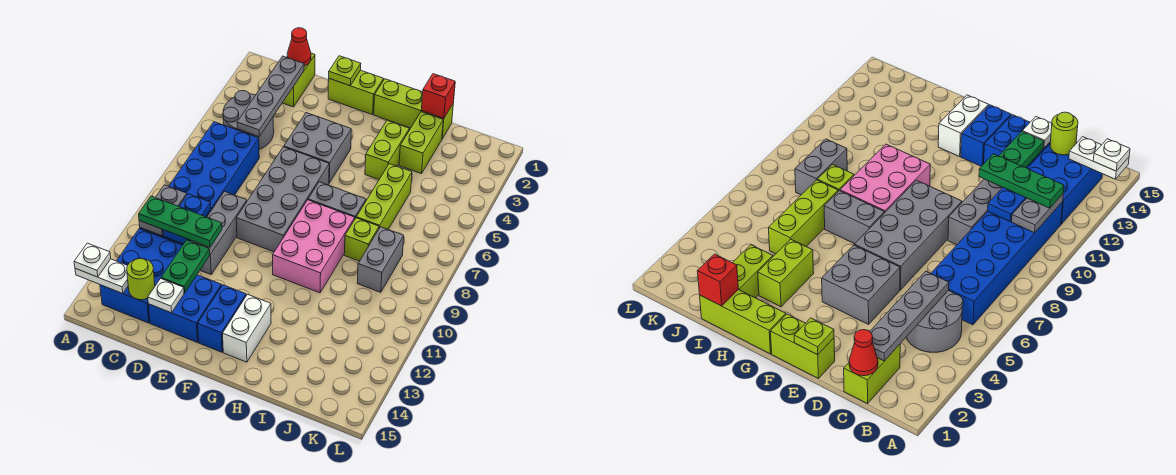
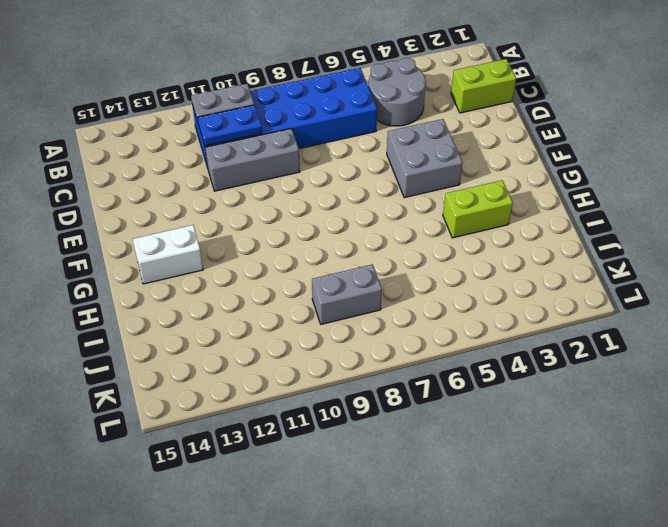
none -> blue 2x3 brick [100,229,183,323]
none -> blue 2x2 brick [148,275,222,343]
none -> lime 1x2 brick [328,70,384,115]
none -> grey 2x4 brick [236,147,329,252]

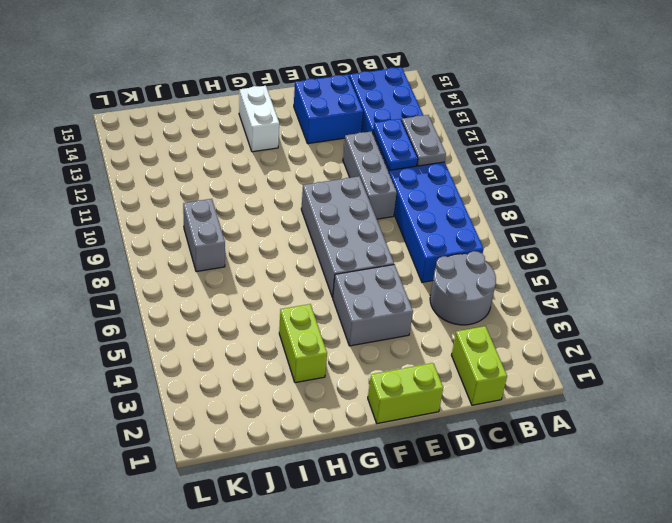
none -> blue 1x2 brick [198,285,246,352]
none -> lime 1x3 brick [374,79,453,139]
none -> grey 1x2 brick [308,182,366,218]
none -> pink 2x3 brick [273,200,355,293]

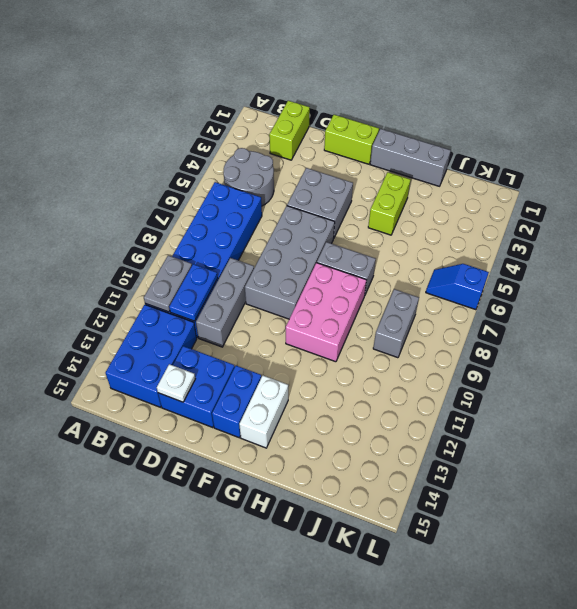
grey 1x3 brick [370,129,451,186] -> lime 1x3 brick [374,79,453,139]
blue 1x2 slope [426,264,489,310] -> none
none -> lime 1x2 brick [399,112,443,174]
none -> lime 1x3 brick [356,164,412,229]
none -> lime 1x1 brick [344,218,379,261]
none -> white 1x2 plate [75,259,128,293]

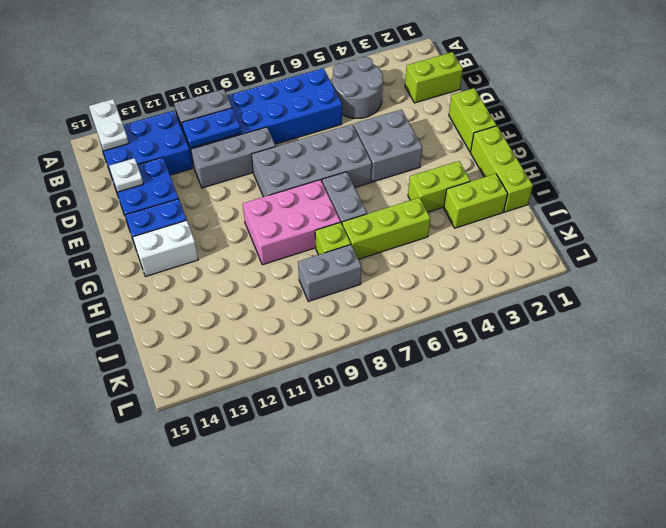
none -> red 1x1 cone [287,28,311,66]
none -> grey 1x4 plate [237,56,304,137]
none -> lime 1x1 round brick [127,258,155,300]
none -> green 1x2 plate [161,240,210,293]

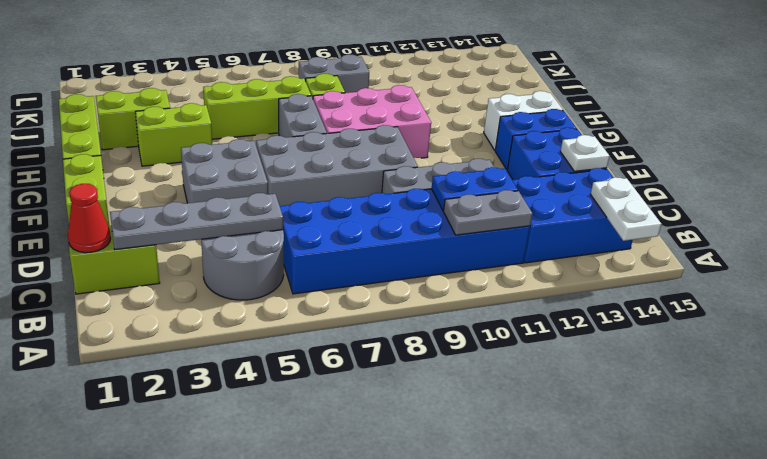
none -> lime 1x1 round brick [127,258,155,300]
none -> green 1x2 plate [161,240,210,293]
none -> lime 1x1 plate [329,56,361,86]
none -> red 1x1 brick [421,74,455,118]

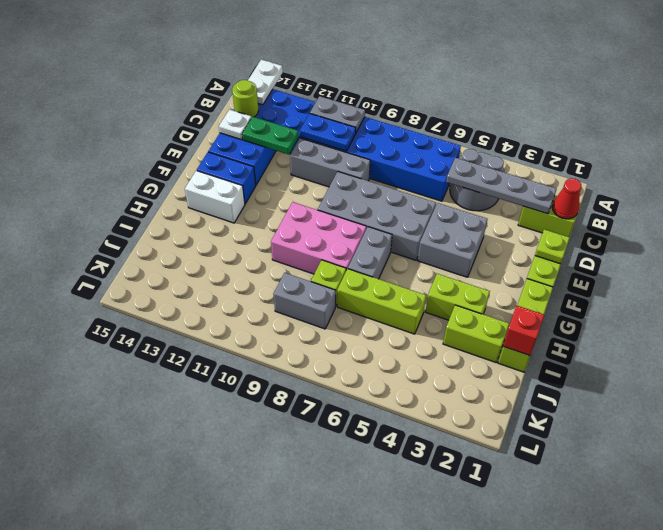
none -> white 1x1 plate [74,243,111,277]
none -> green 1x3 plate [139,196,222,247]

